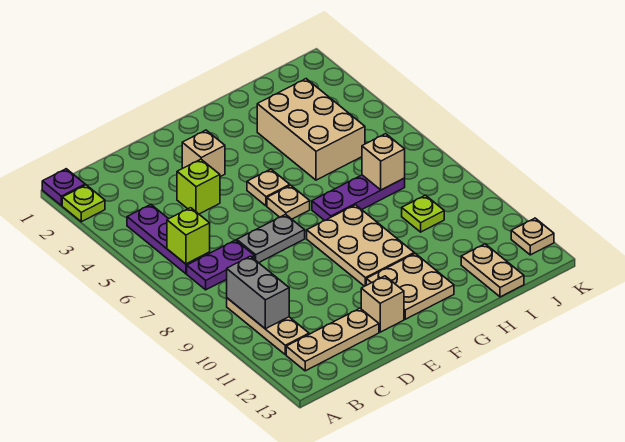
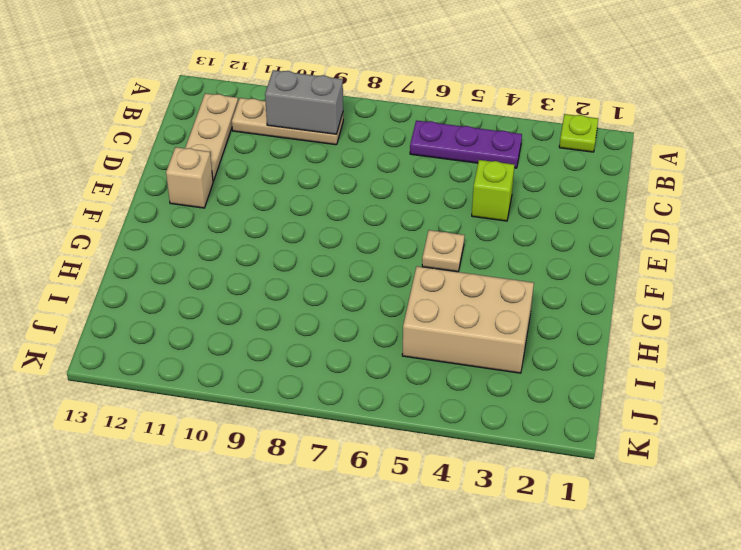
none -> purple 1x1 plate [42,169,85,206]
none -> purple 1x2 plate [187,240,255,290]
none -> grey 1x2 plate [237,214,305,263]

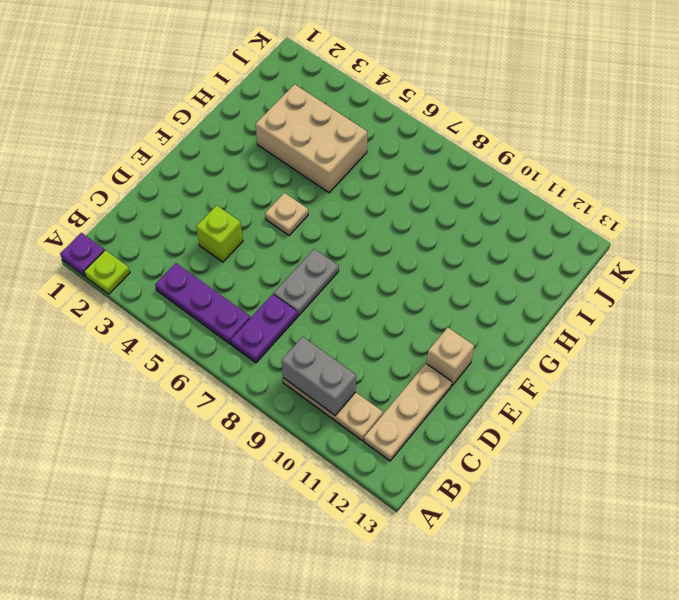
none -> tan 1x1 brick [182,130,225,177]
none -> tan 1x1 plate [267,185,310,219]
none -> tan 2x3 plate [307,205,415,286]

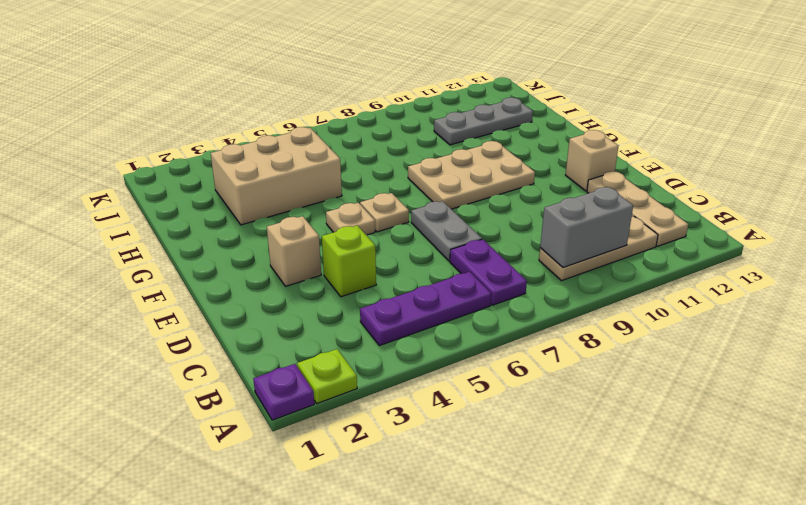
grey 1x3 plate [434,97,533,145] -> tan 1x2 plate [461,244,524,297]
none -> tan 2x2 plate [366,253,454,319]
none -> purple 1x3 plate [312,175,405,221]
none -> lime 1x1 plate [402,195,444,232]

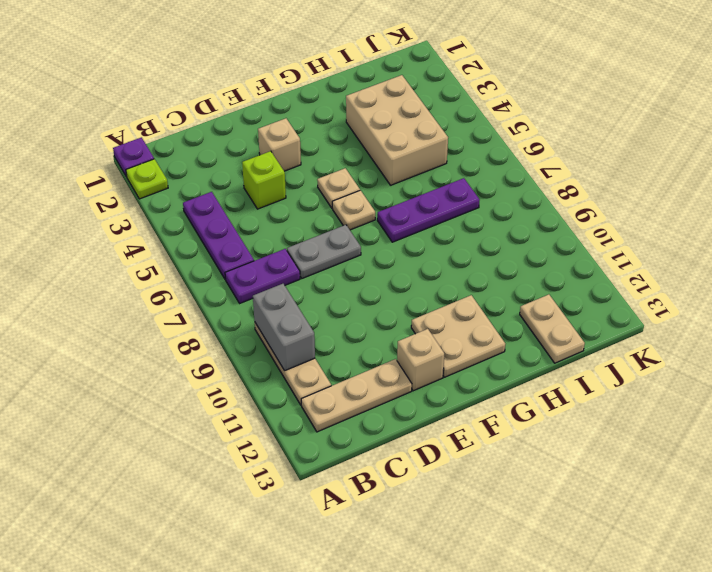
none -> tan 2x3 plate [307,205,415,286]
none -> lime 1x1 plate [402,195,444,232]
none -> tan 1x1 plate [511,218,554,255]

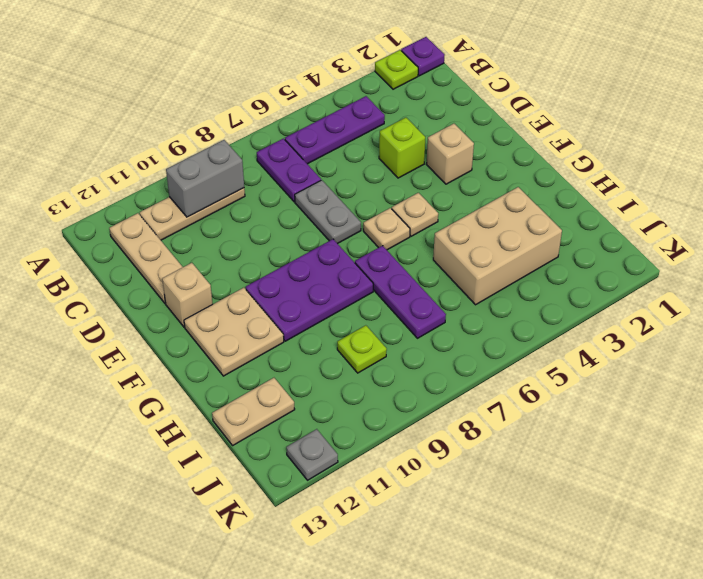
purple 2x3 plate [245,239,373,341] -> tan 2x3 plate [307,205,415,286]
grey 1x1 plate [286,429,338,480] -> tan 1x1 plate [511,218,554,255]
none -> lime 1x1 brick [167,208,210,264]
none -> tan 1x1 brick [362,134,405,190]

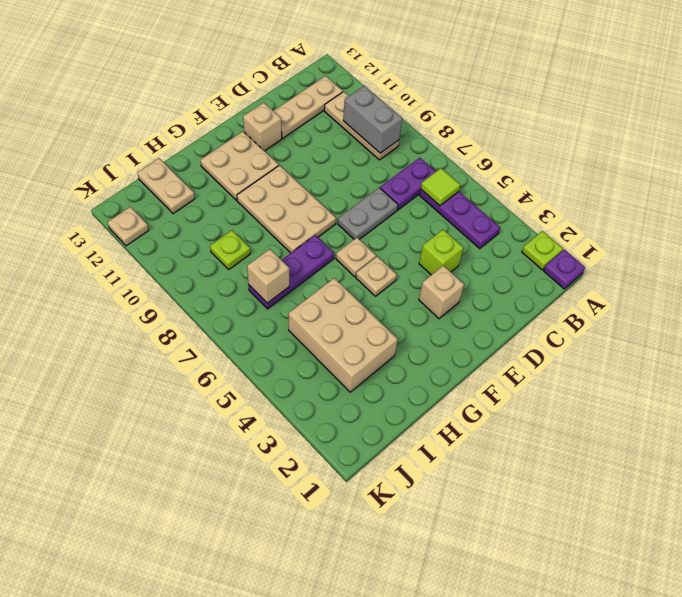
lime 1x1 tile [421,168,460,206] -> lime 1x1 brick [167,208,210,264]

